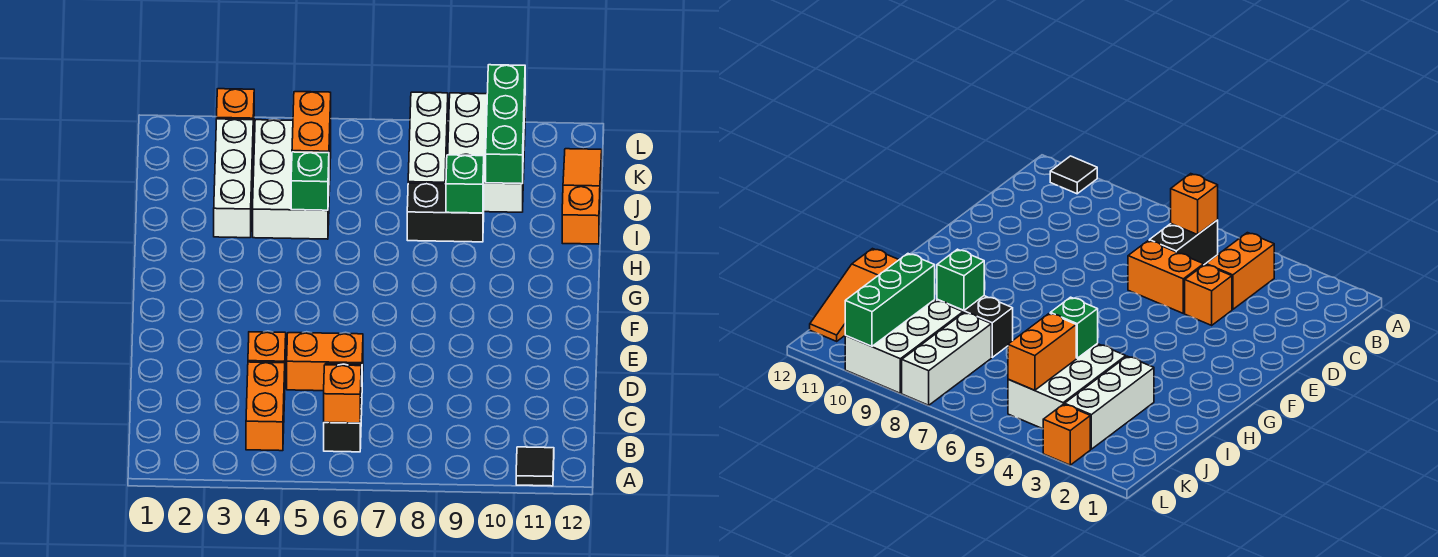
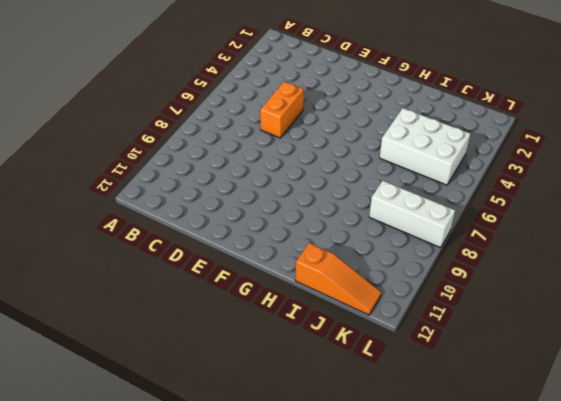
none -> black 1x1 tile [516,447,554,486]
none -> orange 1x2 brick [246,362,285,451]
none -> black 1x2 brick [324,364,362,452]

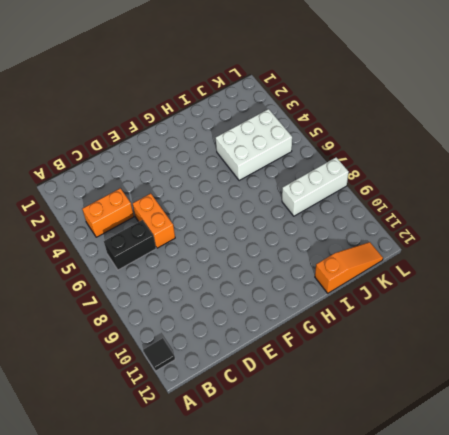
none -> orange 1x1 brick [248,332,286,367]
none -> white 1x3 brick [214,119,253,238]
none -> black 1x2 brick [407,183,484,242]

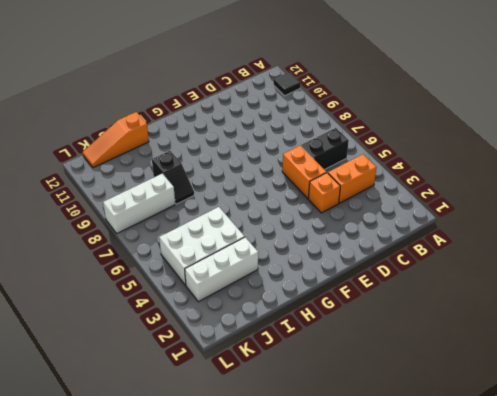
black 1x2 slope [152,151,194,204] -> black 1x2 brick [407,183,484,242]
none -> white 2x3 brick [448,93,525,212]
none -> orange 1x1 brick [217,89,254,143]
none -> orange 1x1 brick [324,365,361,423]

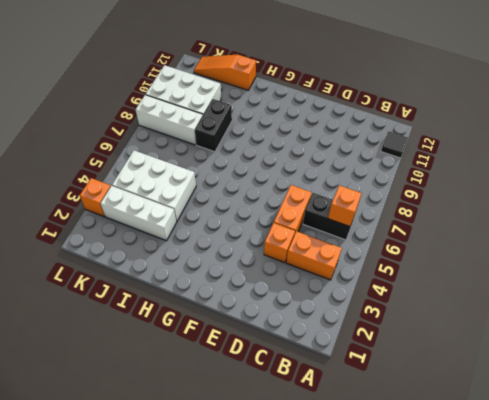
none -> green 1x1 brick [291,152,329,210]
none -> green 1x1 brick [446,155,484,213]
none -> orange 1x2 brick [292,92,331,163]

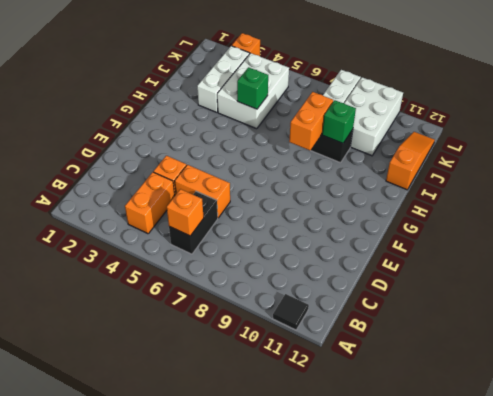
orange 1x2 brick [289,92,333,150] -> orange 1x2 brick moved to [292,92,331,163]
none -> green 1x3 brick [486,65,525,184]

